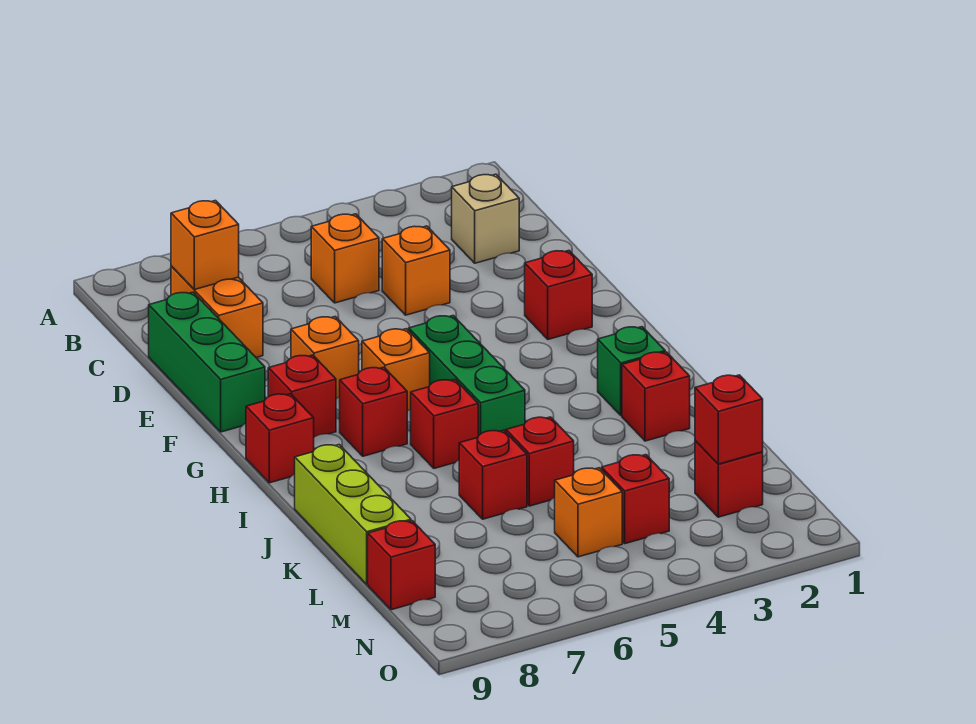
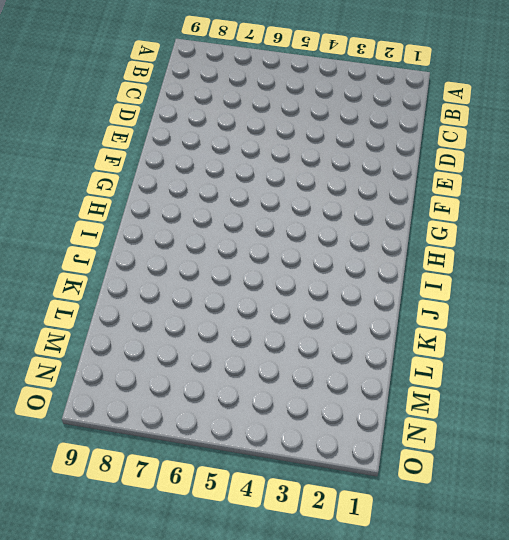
none -> tan 1x1 brick [452,174,519,263]
none -> orange 1x1 brick [311,214,379,303]
none -> orange 1x2 brick [171,266,263,357]

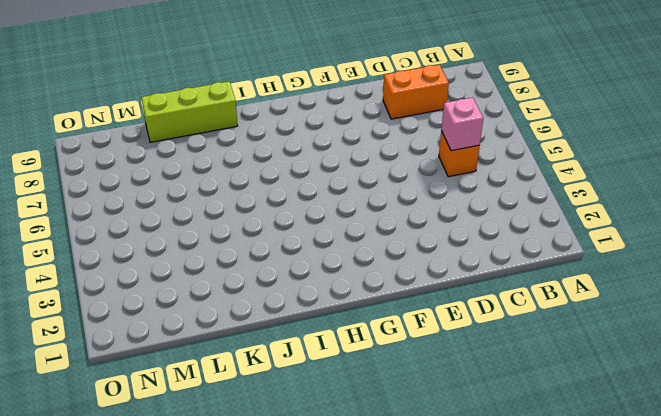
pink 1x1 brick [441,97,483,151] -> none
none -> tan 1x1 brick [452,174,519,263]
none -> orange 1x1 brick [382,226,450,315]
none -> green 1x3 brick [149,292,265,432]

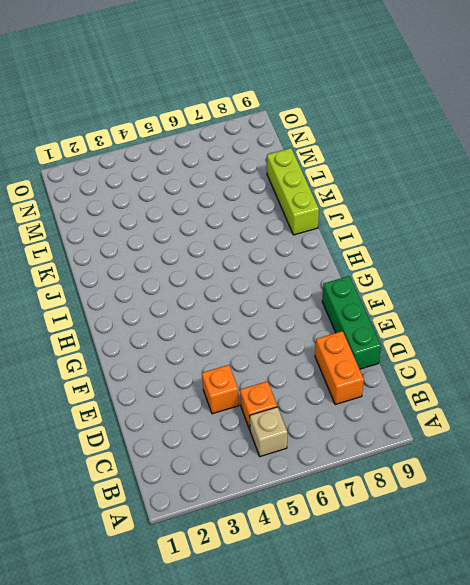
tan 1x1 brick [250,407,287,456] -> tan 1x1 brick moved to [452,174,519,263]
none -> red 1x1 brick [525,251,592,339]
none -> orange 1x1 brick [291,317,359,399]
none -> green 1x3 brick [408,316,525,436]

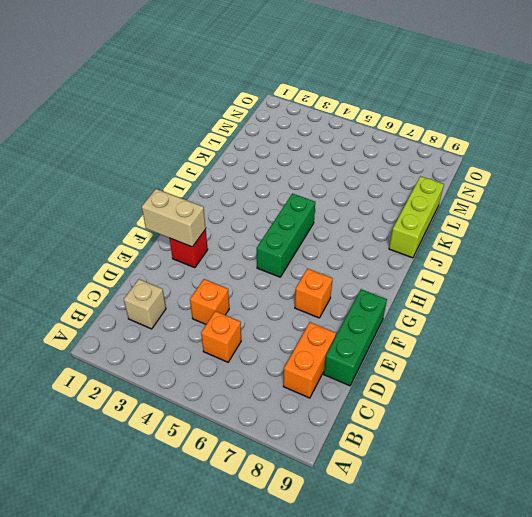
tan 1x2 brick [142,189,206,247] -> none
none -> orange 1x1 brick [362,329,430,411]
none -> red 1x1 brick [268,355,336,437]
none -> red 1x1 brick [340,367,407,456]

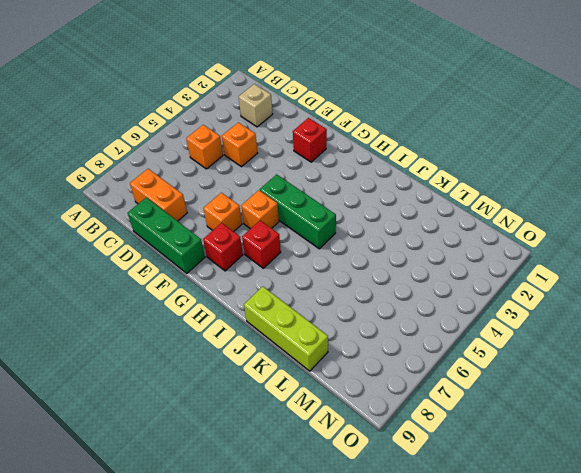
none -> red 1x1 brick [246,394,314,483]
none -> green 1x1 brick [598,327,665,416]
none -> red 1x1 brick [411,380,478,468]

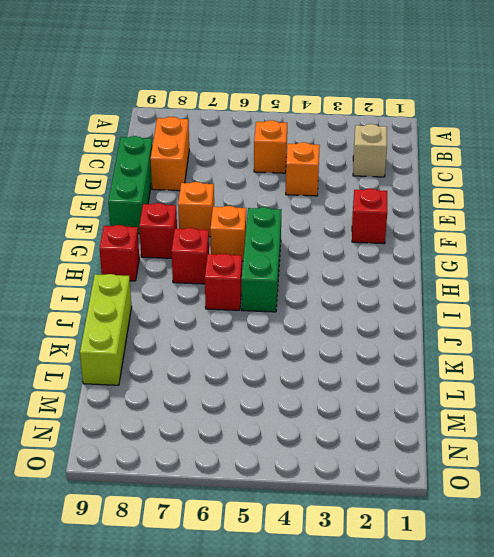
none -> green 1x1 brick [598,327,665,416]
none -> red 1x1 brick [622,352,690,441]
none -> red 1x1 brick [506,417,574,506]

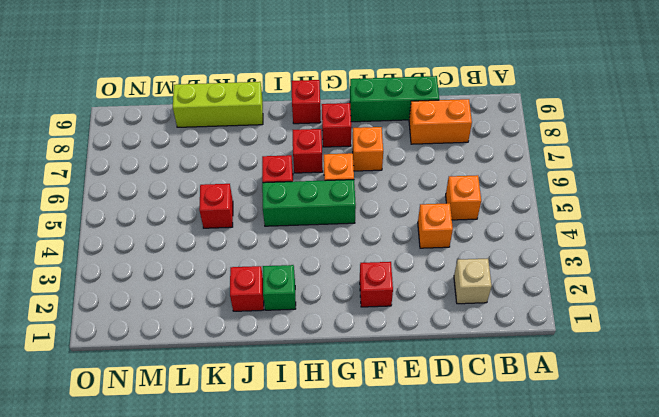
none -> red 1x1 brick [459,430,527,519]
none -> red 1x1 brick [695,441,763,517]
none -> red 1x1 brick [602,455,669,544]

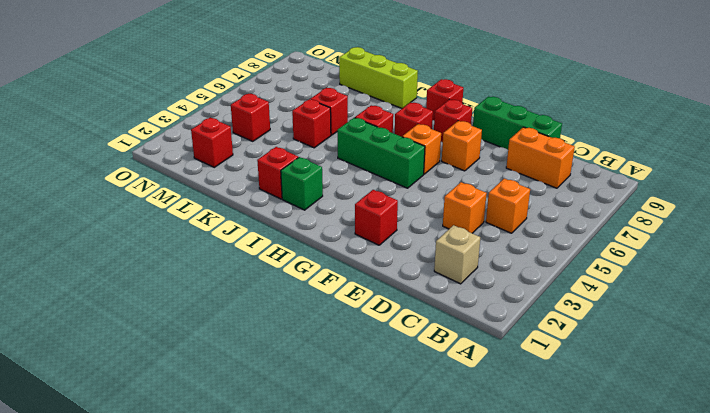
none -> orange 1x1 brick [555,468,622,557]
none -> red 1x1 brick [368,521,435,610]
none -> orange 1x1 brick [171,201,239,290]

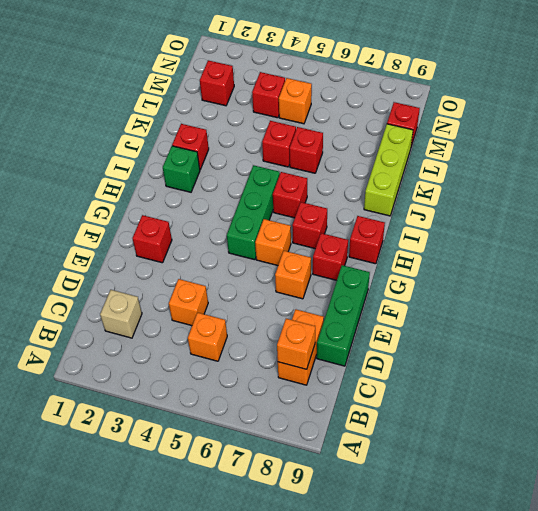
none -> red 1x1 brick [695,375,763,464]

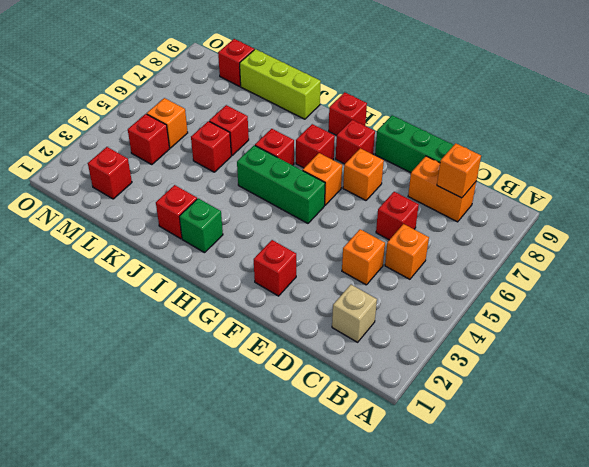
red 1x1 brick [376,192,419,240] -> red 1x1 brick moved to [695,375,763,464]

